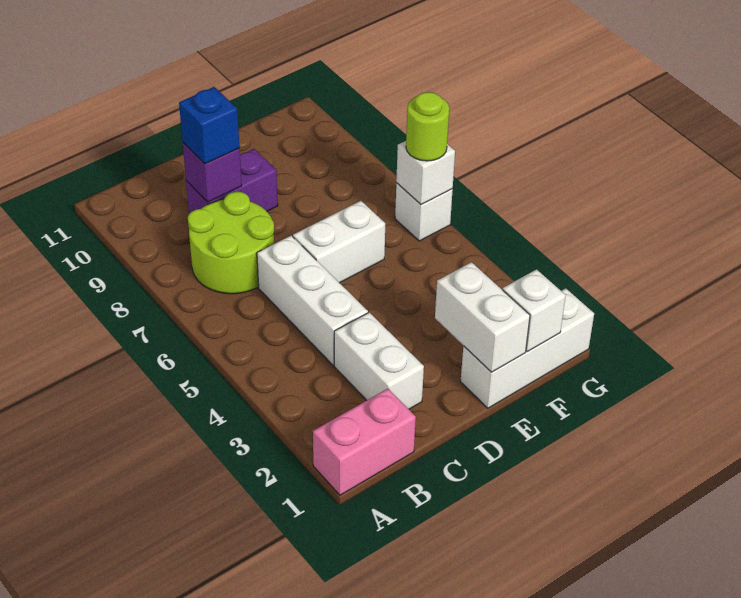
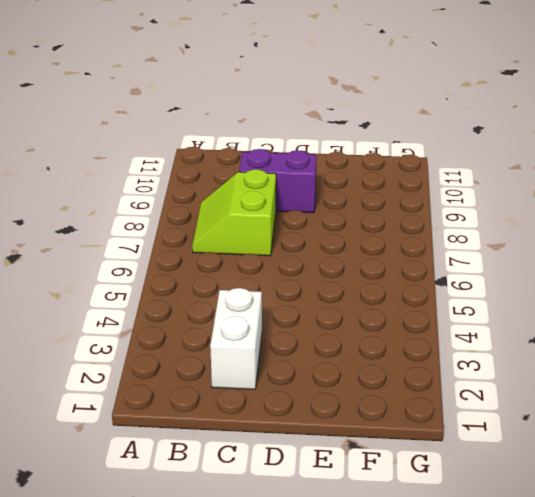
lime 2x2 slope [192,169,276,256] -> lime 2x2 round brick [188,192,274,294]
none -> pink 1x2 brick [313,389,416,495]
none -> white 1x3 brick [257,236,368,365]
none -> white 1x2 brick [293,201,385,283]

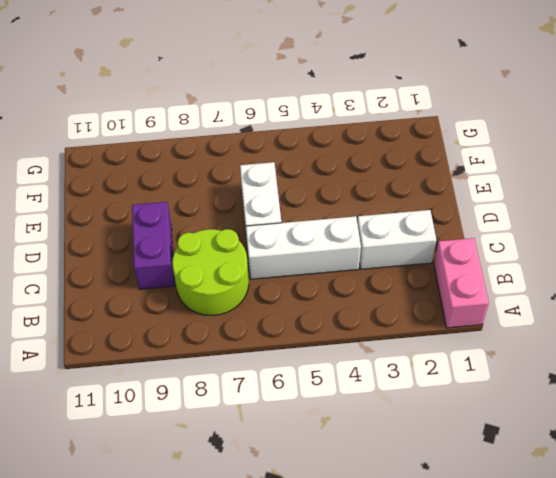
none -> white 1x3 brick [460,288,594,408]
none -> white 1x1 brick [395,183,453,241]
none -> purple 1x1 brick [183,143,242,202]

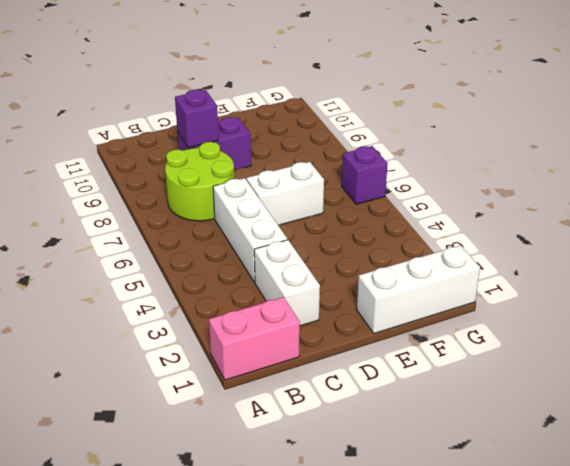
purple 1x1 brick [342,146,388,204] -> white 1x1 brick [395,183,453,241]
none -> white 1x2 brick [435,262,530,372]
none -> white 1x1 brick [503,269,566,352]
none -> white 1x1 brick [396,141,455,205]

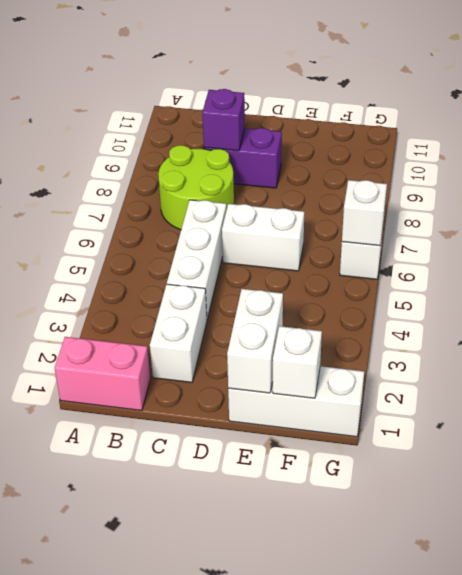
none -> blue 1x1 brick [179,87,239,164]
none -> lime 1x1 round brick [406,92,449,161]

